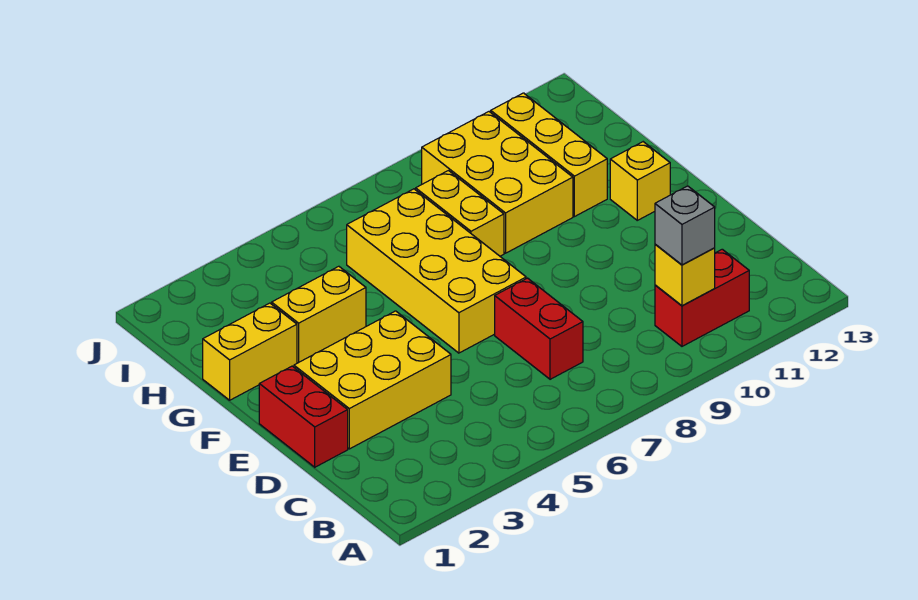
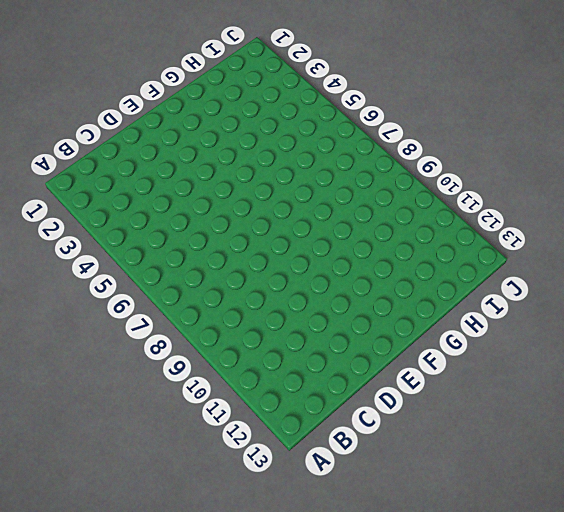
none -> red 1x2 brick [655,249,749,346]
none -> red 1x2 brick [495,278,583,379]
none -> red 1x2 brick [259,366,348,467]

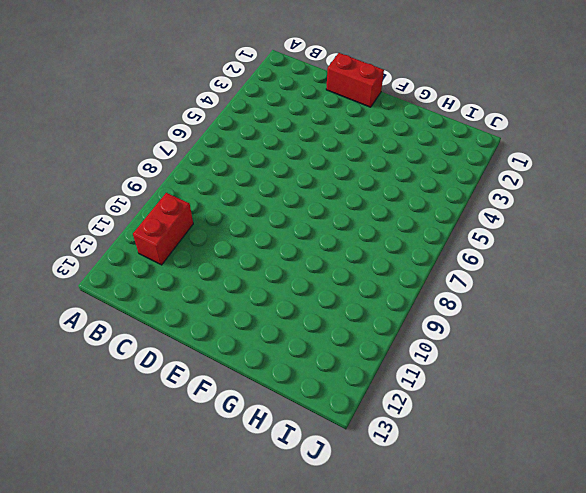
none -> red 1x2 brick [495,278,583,379]
none -> yellow 2x3 brick [294,311,451,449]
none -> yellow 2x4 brick [347,189,526,353]

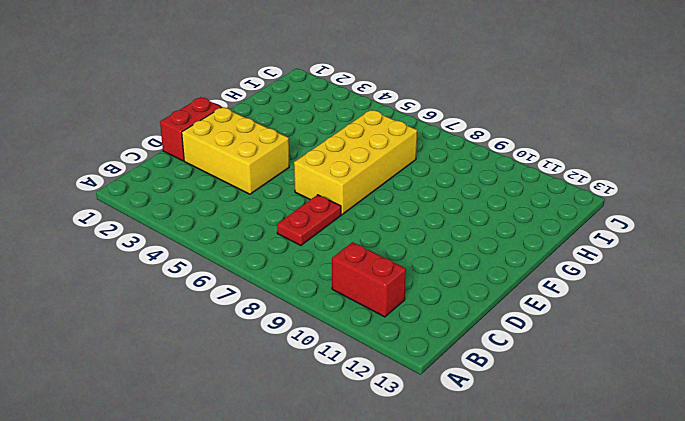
red 1x2 plate [277,195,341,246] -> red 1x2 brick [495,278,583,379]
none -> yellow 1x1 brick [610,142,670,220]
none -> yellow 1x2 brick [203,303,297,400]
none -> yellow 1x2 brick [272,266,366,363]

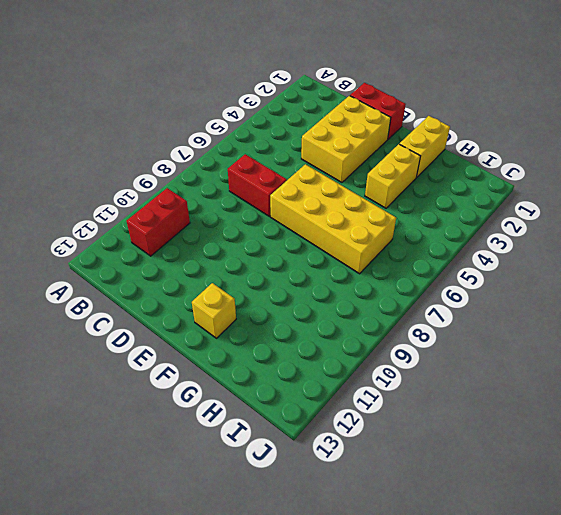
none -> yellow 1x2 brick [416,171,504,256]
none -> yellow 2x3 brick [422,112,573,253]
none -> yellow 1x3 brick [491,93,607,217]

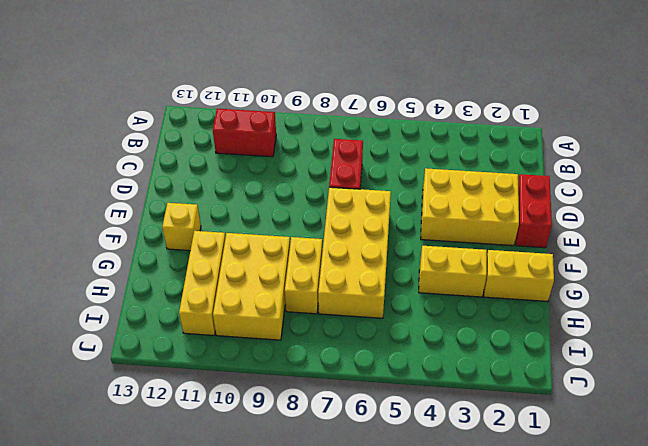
none -> yellow 1x1 brick [655,244,715,306]
none -> grey 1x1 brick [655,186,715,265]

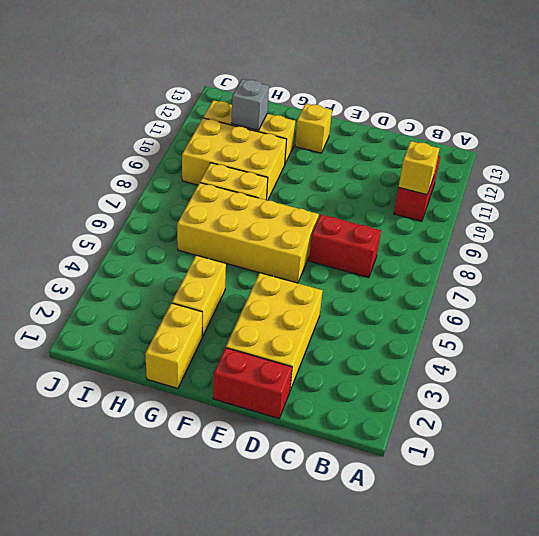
grey 1x1 brick [231,79,269,130] -> grey 1x1 brick moved to [655,186,715,265]

